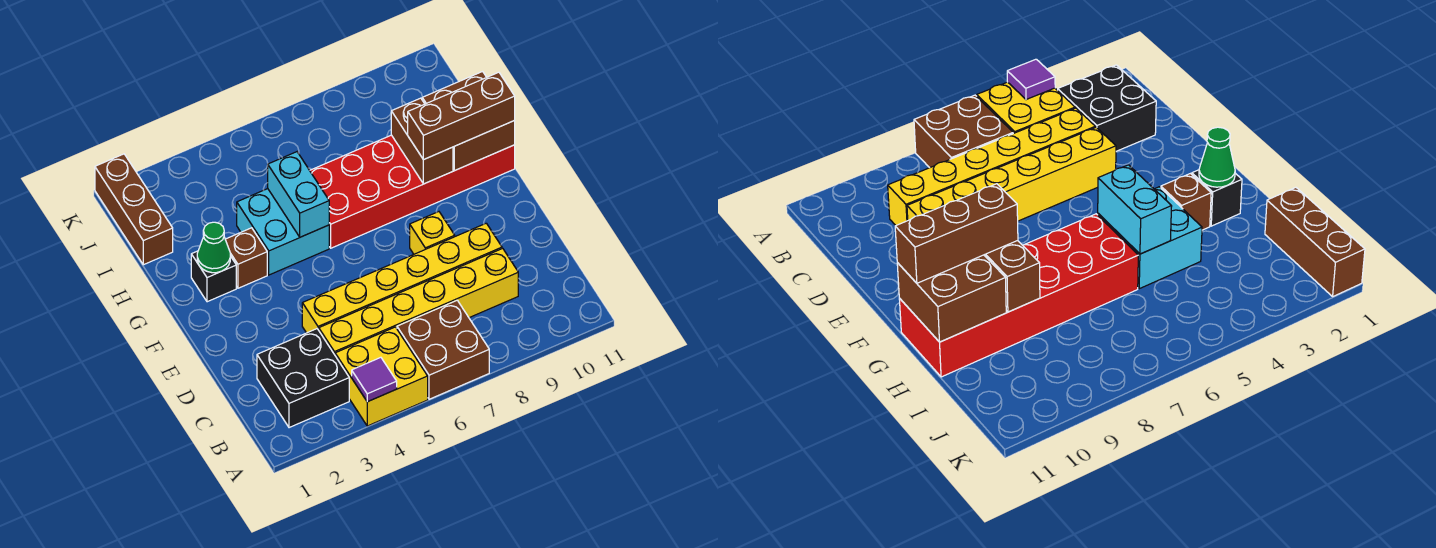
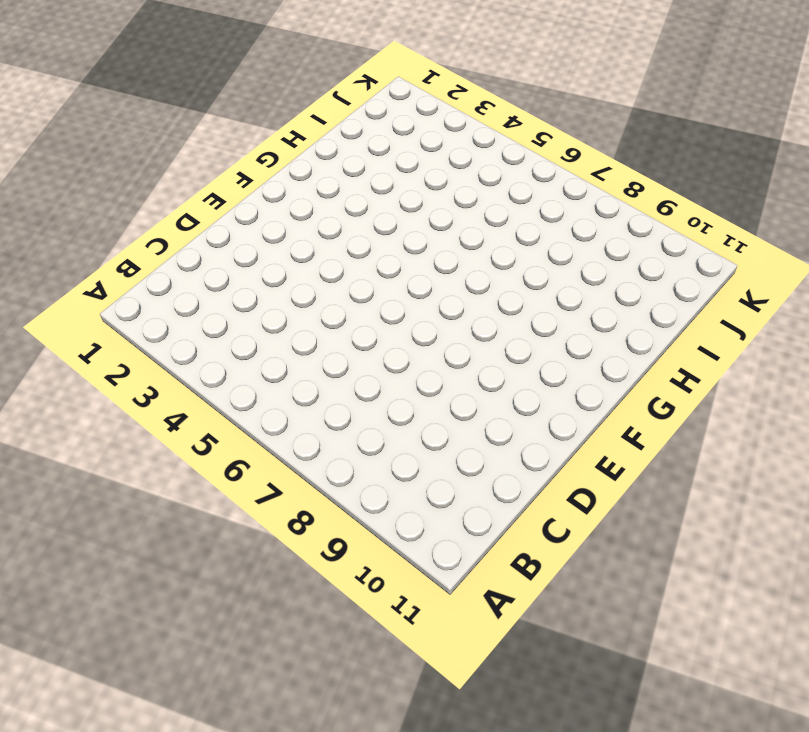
none -> yellow 2x2 brick [335,327,428,426]
none -> brown 2x2 brick [397,300,489,399]
none -> black 2x2 brick [257,329,349,428]

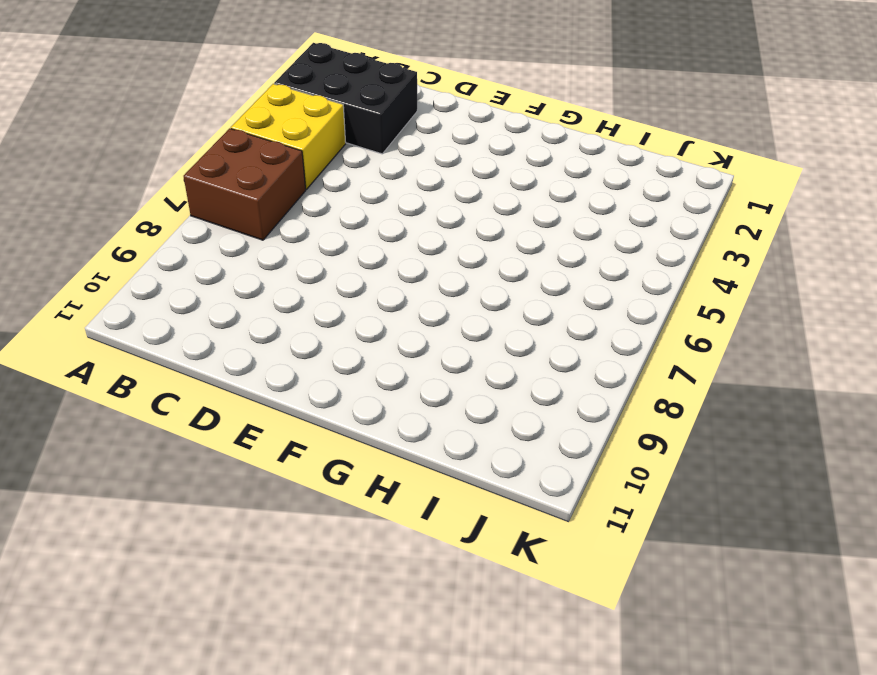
black 2x3 brick [274,43,417,154] -> black 2x2 brick [257,329,349,428]
none -> yellow 1x6 brick [319,248,518,355]
none -> yellow 1x6 brick [302,223,502,333]
none -> yellow 1x1 brick [410,212,455,254]

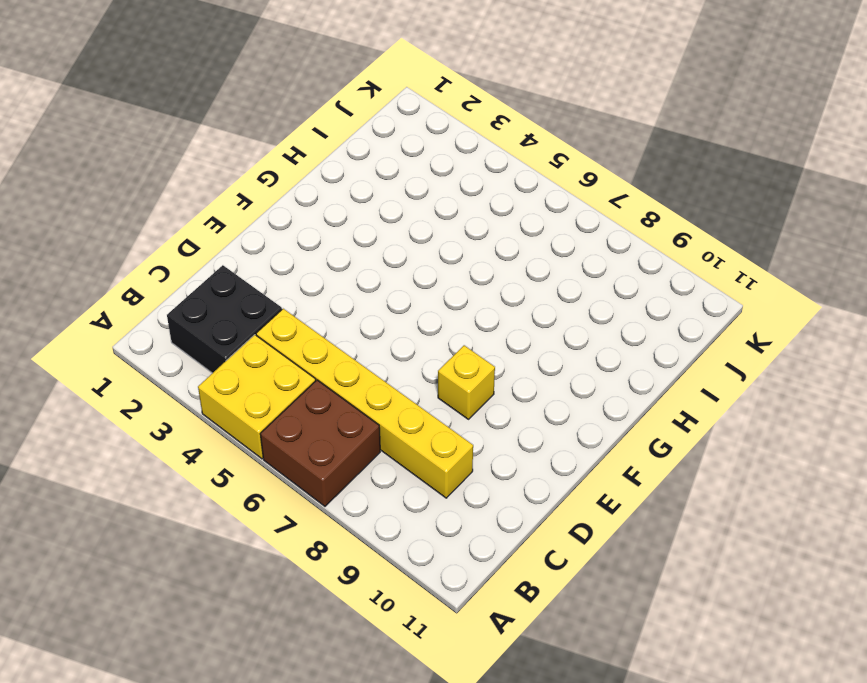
none -> yellow 1x6 brick [302,223,502,333]
none -> black 1x1 brick [191,251,236,302]
none -> brown 1x1 brick [225,228,267,288]

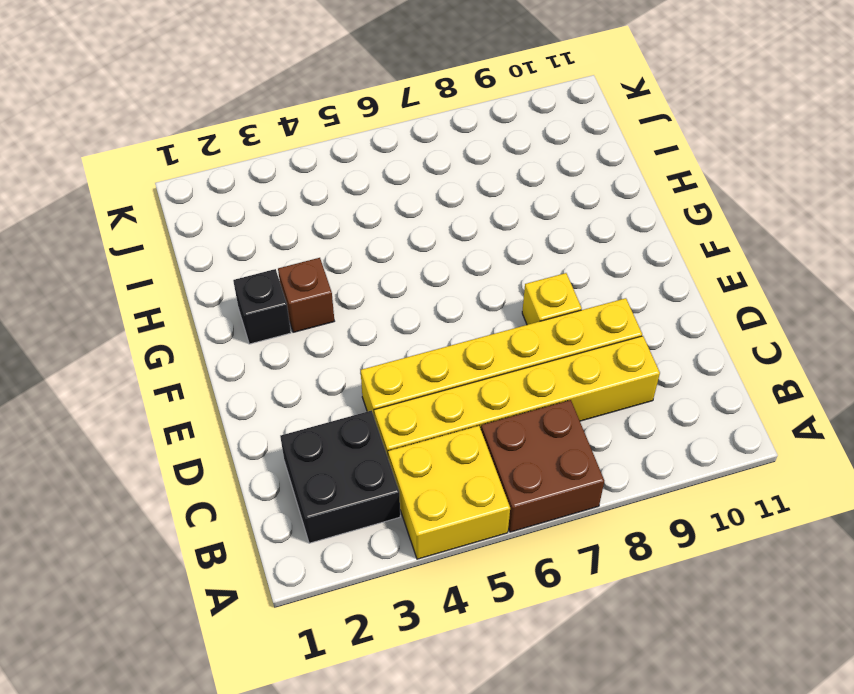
none -> cyan 2x2 brick [237,189,329,275]
none -> red 2x6 brick [310,135,515,248]
none -> brown 1x3 brick [95,154,173,265]

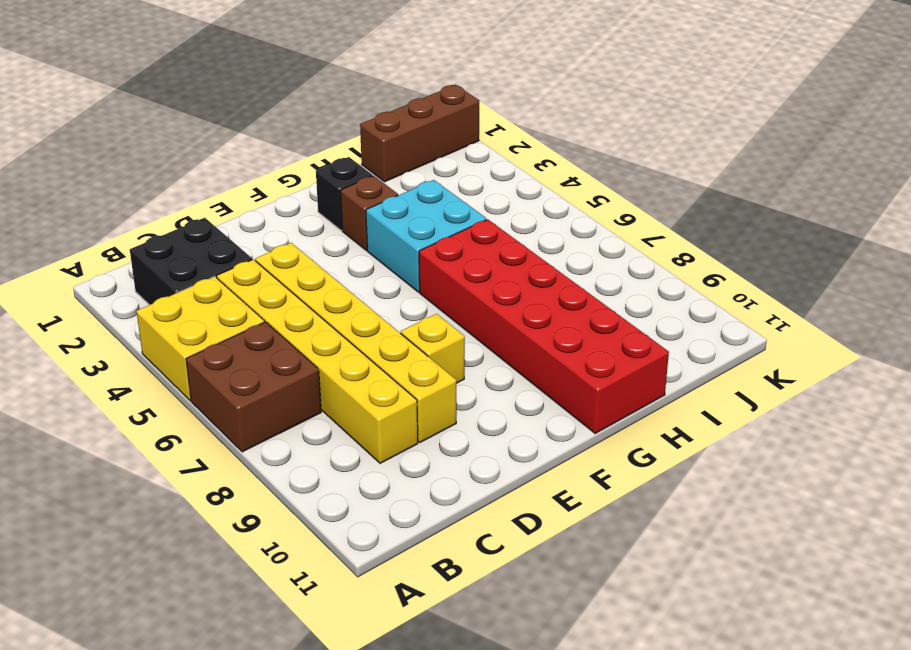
none -> purple 1x1 tile [352,357,397,402]
none -> green 1x1 cone [197,222,230,273]
none -> cyan 1x2 brick [268,152,329,237]

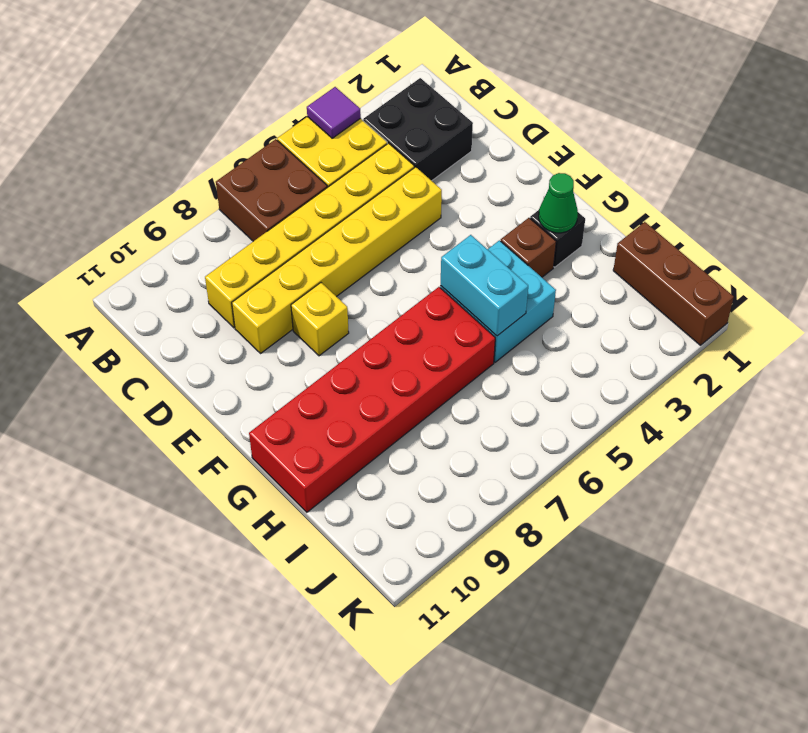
none -> brown 1x2 brick [391,98,453,184]
none -> brown 2x2 brick [422,72,515,170]
none -> brown 1x3 brick [408,72,515,160]

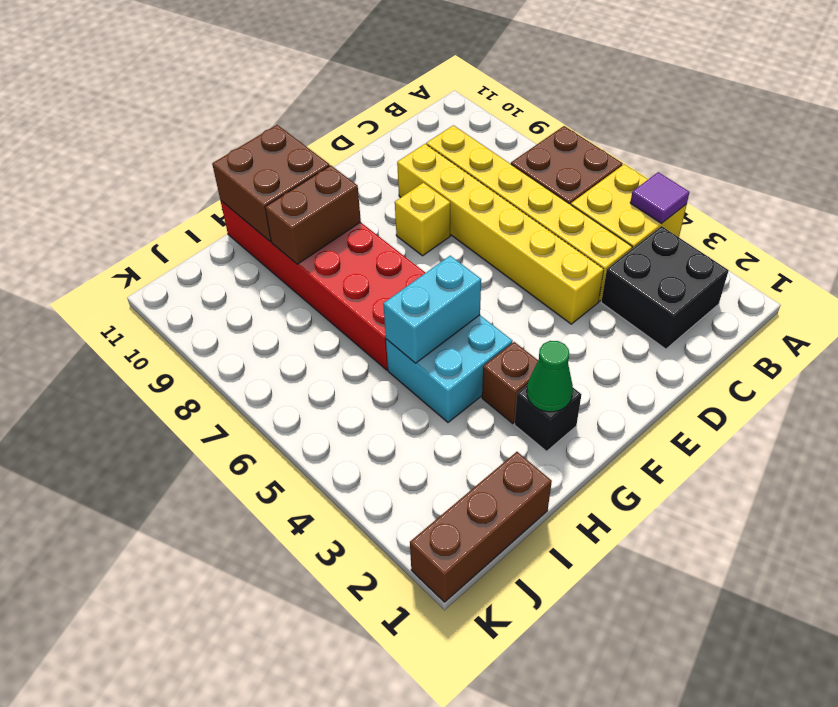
none -> brown 1x3 brick [408,72,515,160]

